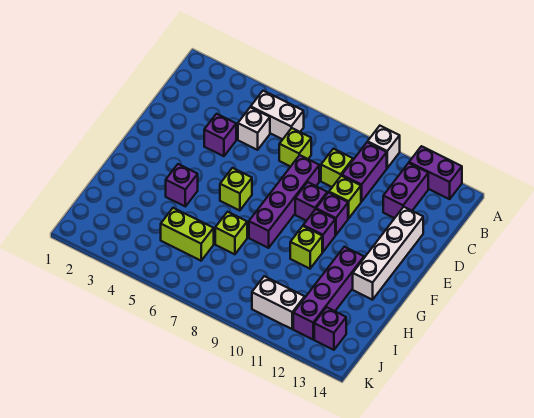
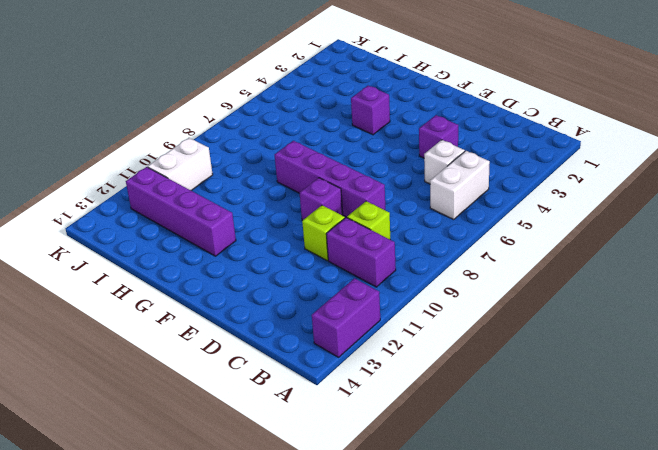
none -> white 1x1 brick [368,126,400,168]
none -> purple 1x2 brick [383,163,428,218]
none -> lime 1x1 brick [279,128,311,167]

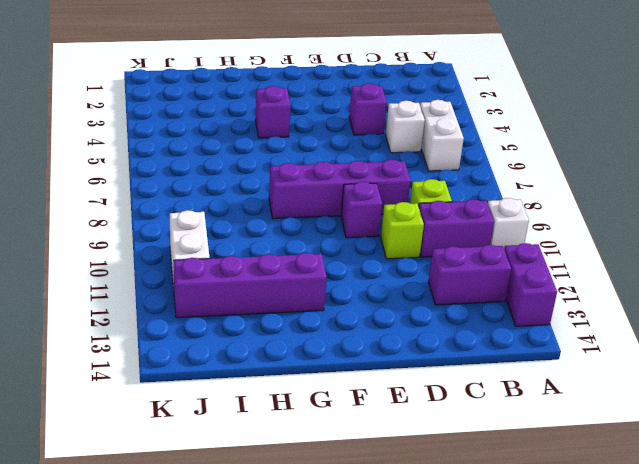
none -> lime 1x1 brick [279,128,311,167]
none -> white 1x4 brick [353,207,423,300]
none -> purple 1x1 brick [316,193,348,235]

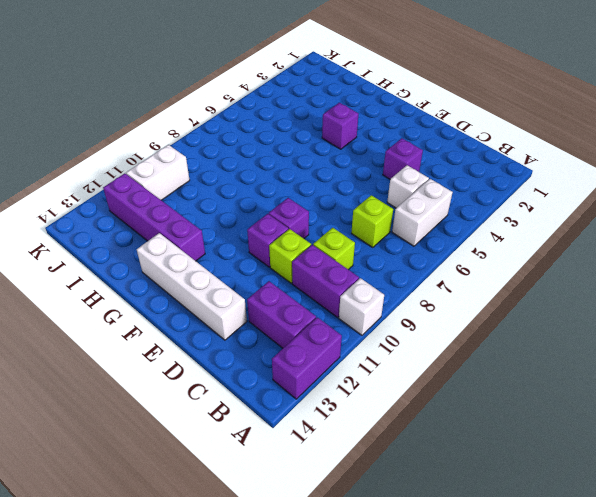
none -> purple 1x4 brick [249,155,319,248]
none -> lime 1x1 brick [220,168,252,211]
none -> purple 1x1 brick [303,209,335,252]

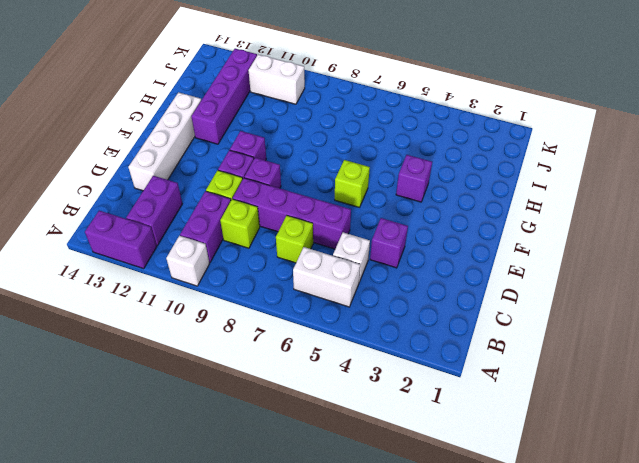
purple 1x4 brick [233,178,351,249] -> purple 1x4 brick turned to [249,155,319,248]
none -> lime 1x1 brick [290,226,322,269]
none -> lime 1x1 brick [215,212,247,254]
none -> lime 1x2 brick [161,208,214,261]

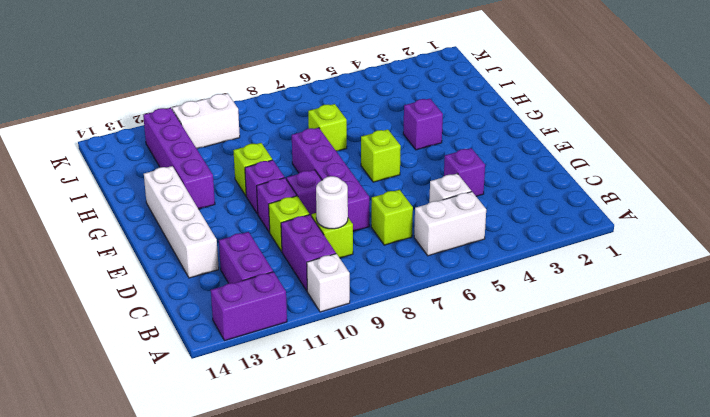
white 1x1 round brick [316,176,348,229] -> none
none -> lime 1x2 brick [161,208,214,261]
none -> purple 1x1 brick [314,307,346,350]

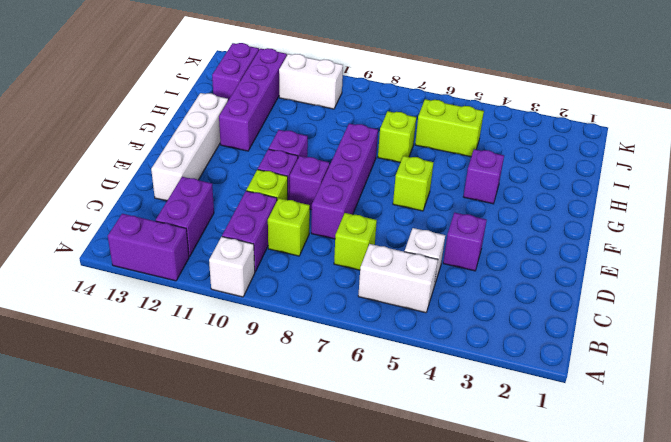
purple 1x2 brick [212,43,259,100] -> purple 1x1 brick [314,307,346,350]
none -> lime 1x1 brick [290,226,322,269]

